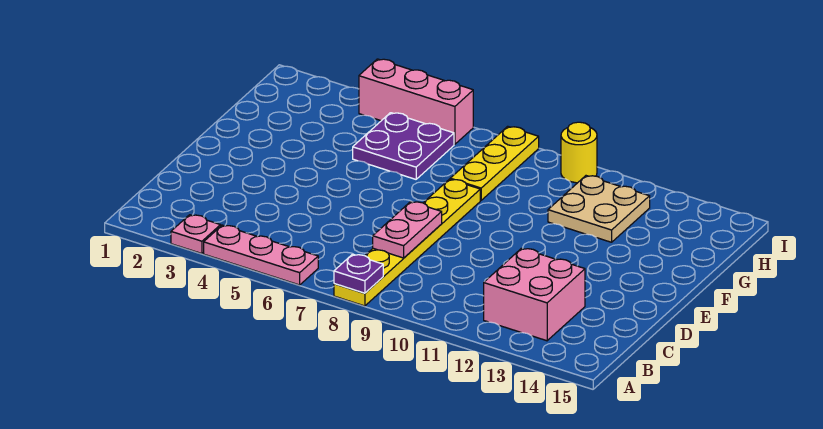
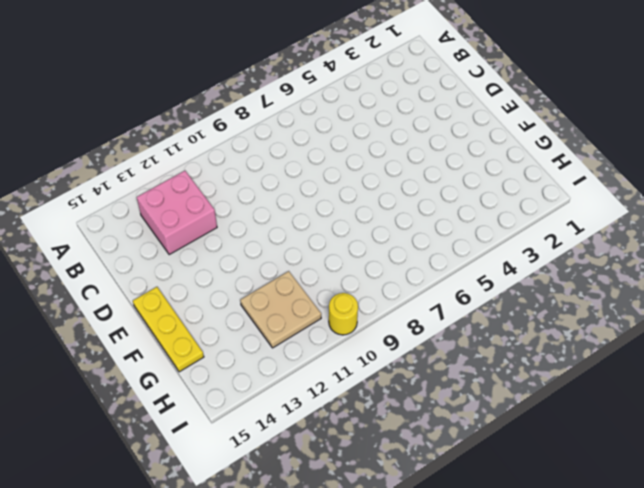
yellow 1x3 plate [133,287,204,372] -> yellow 1x3 plate moved to [450,126,539,200]
none -> pink 1x1 plate [171,215,221,254]
none -> pink 1x3 plate [204,225,318,285]

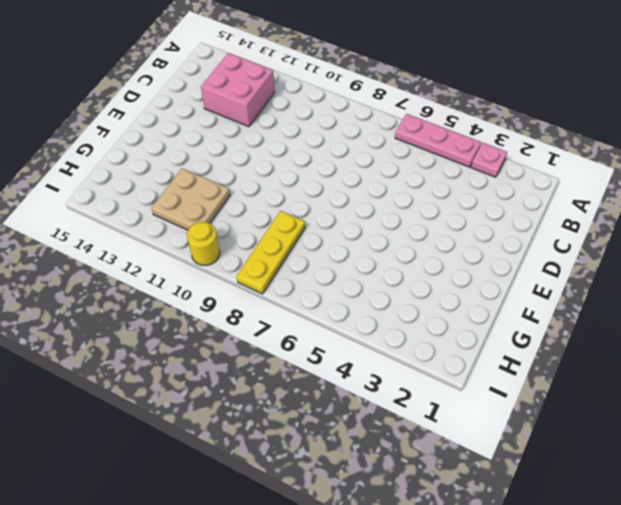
none -> yellow 1x6 plate [334,179,480,306]
none -> purple 2x2 plate [353,113,454,179]

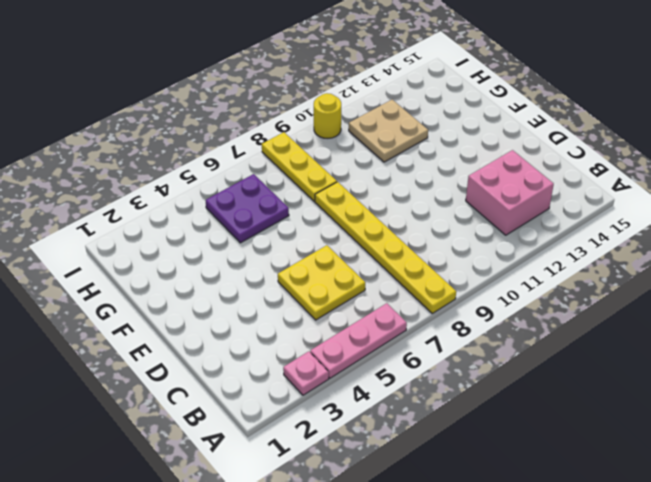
yellow 2x2 plate [278,245,365,320] -> none
none -> pink 1x3 brick [359,59,473,144]
none -> purple 1x1 plate [334,254,383,293]

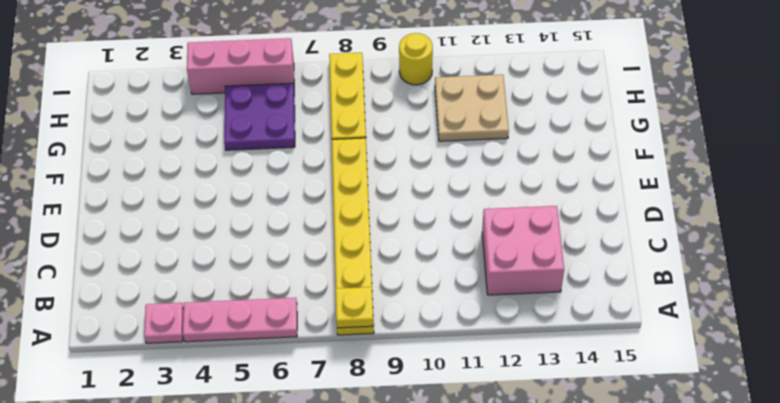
yellow 1x1 plate [335,287,374,328] -> purple 1x1 plate [334,254,383,293]
none -> pink 1x2 plate [373,202,442,258]

